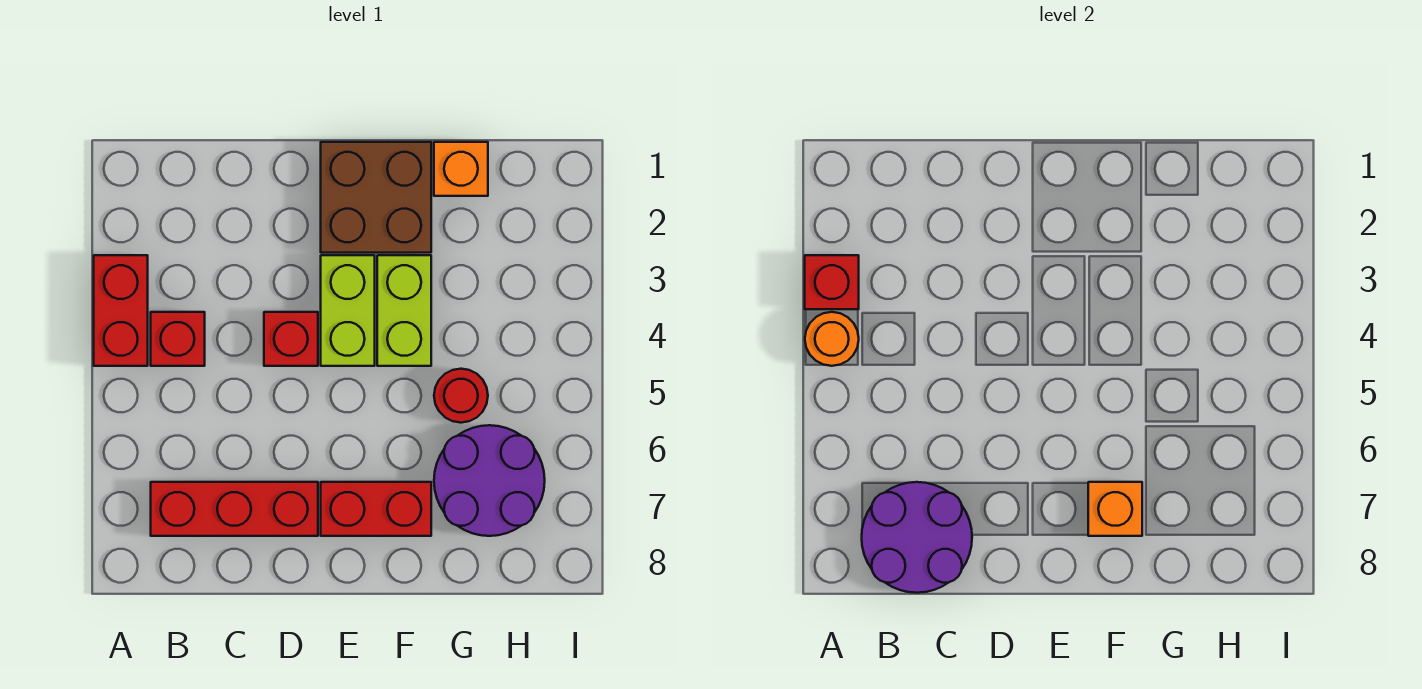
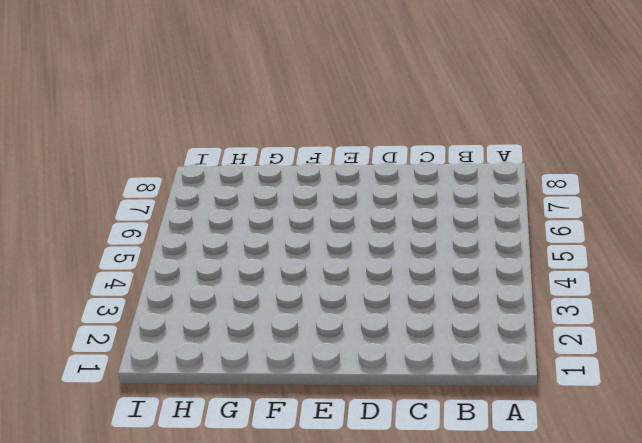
none -> red 1x2 brick [94,255,148,366]
none -> red 1x1 brick [151,312,205,366]
none -> red 1x3 brick [151,482,318,536]

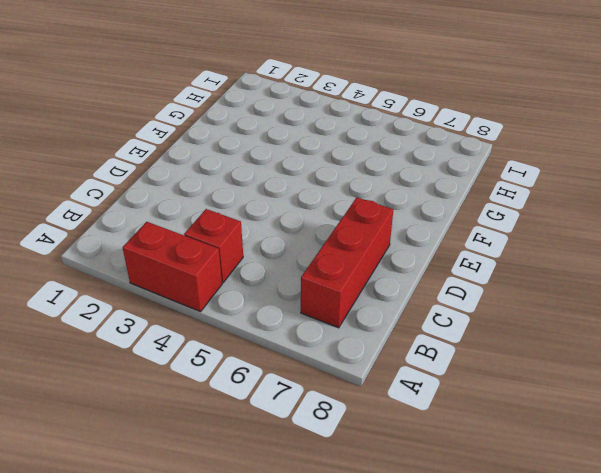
none -> red 1x1 brick [264,312,318,366]
none -> brown 2x2 brick [321,142,431,253]
none -> lime 1x2 brick [321,255,375,366]

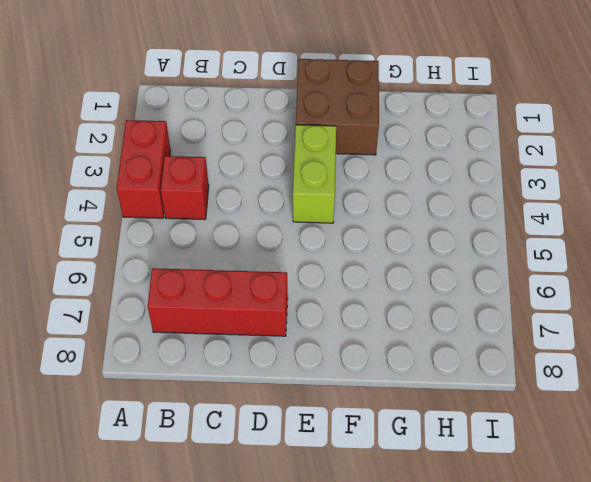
none -> red 1x1 brick [264,312,318,366]
none -> red 1x2 brick [321,482,431,536]
none -> lime 1x2 brick [377,255,431,366]

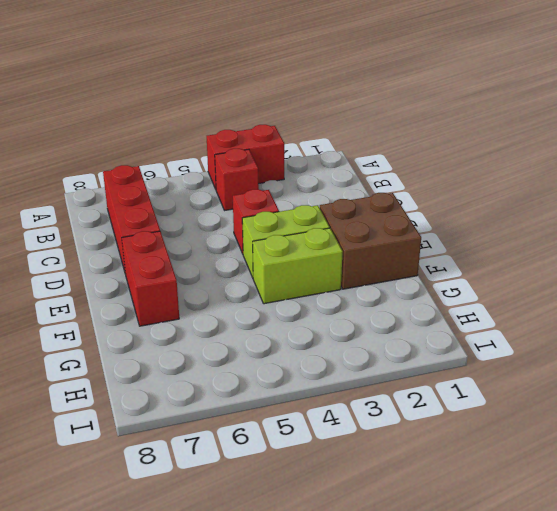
none -> orange 1x1 brick [434,142,488,196]
none -> red 1x1 round brick [434,369,488,423]
none -> purple 2x2 round brick [434,425,545,536]

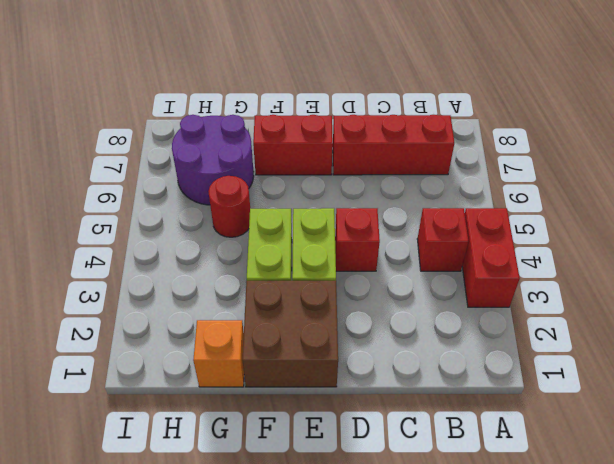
none -> red 1x1 brick [805,255,859,309]
none -> orange 1x1 round brick [805,312,859,366]
none -> purple 2x2 round brick [862,482,972,593]

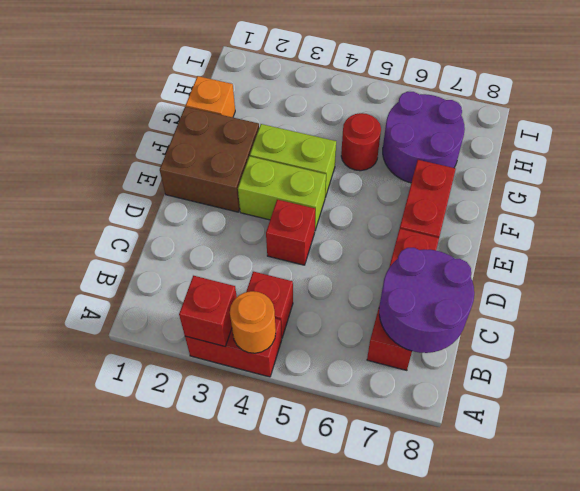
none -> orange 1x1 brick [1088,482,1142,536]

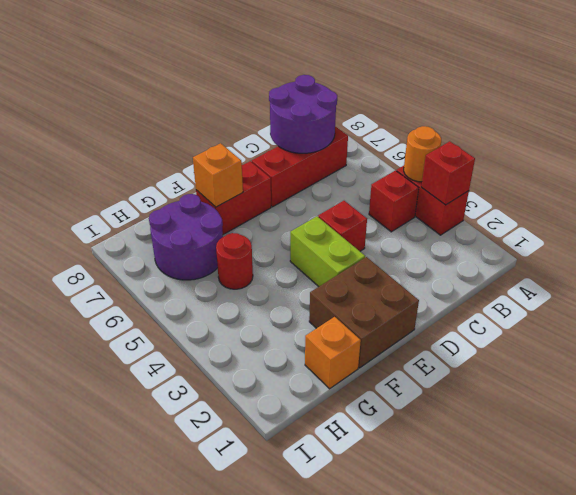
none -> lime 1x2 brick [377,255,431,366]

